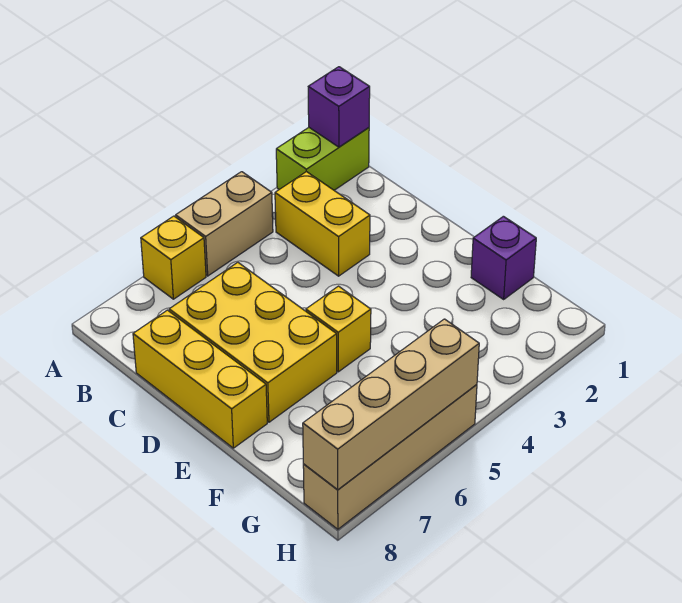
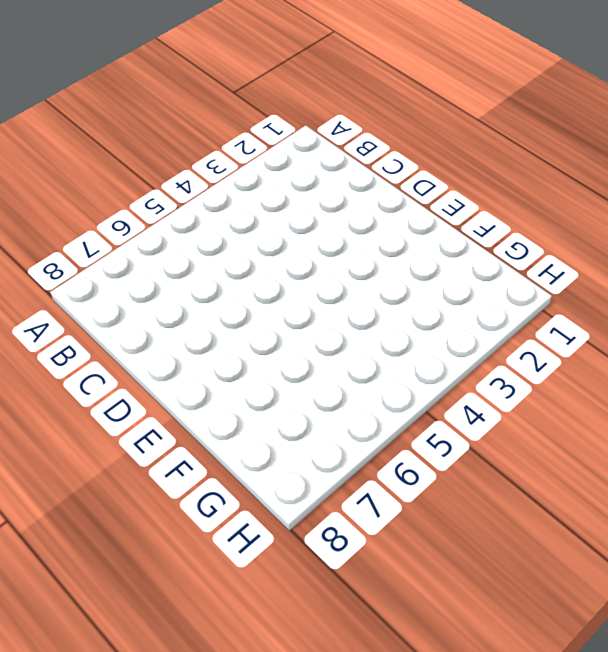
none -> lime 1x2 brick [276,128,369,190]
none -> tan 1x2 brick [176,172,273,276]

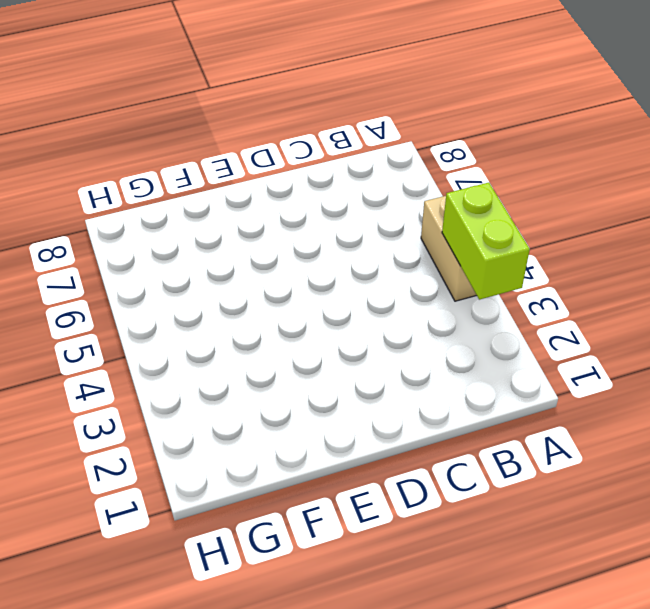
lime 1x2 brick [442,183,530,300] -> lime 1x2 brick moved to [276,128,369,190]
none -> yellow 1x1 brick [141,216,206,299]
none -> yellow 1x2 brick [275,172,370,276]

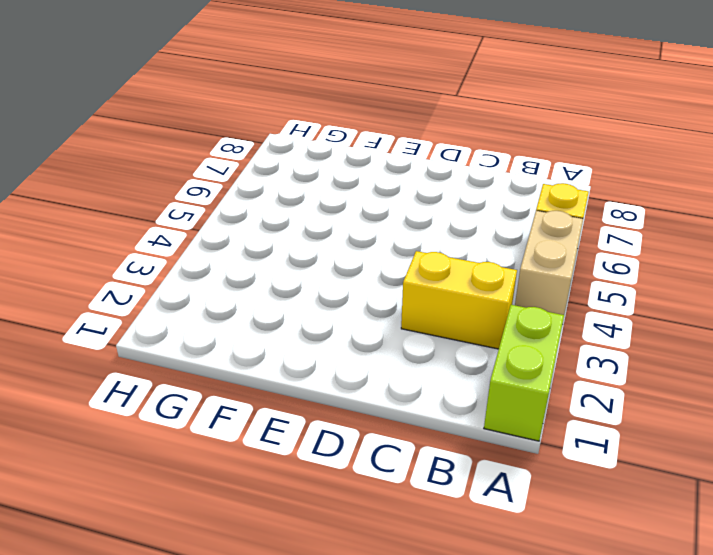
none -> yellow 2x3 brick [169,262,337,422]
none -> yellow 1x3 brick [133,310,267,448]

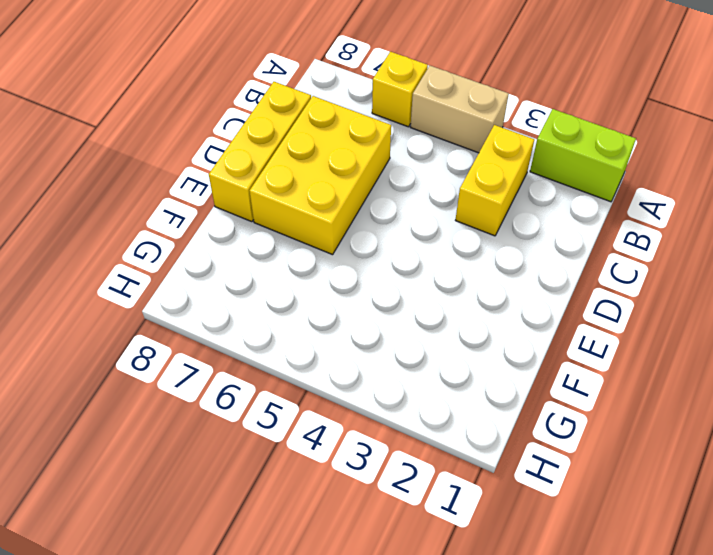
none -> yellow 1x1 brick [306,286,371,372]
none -> purple 1x1 brick [471,216,536,299]

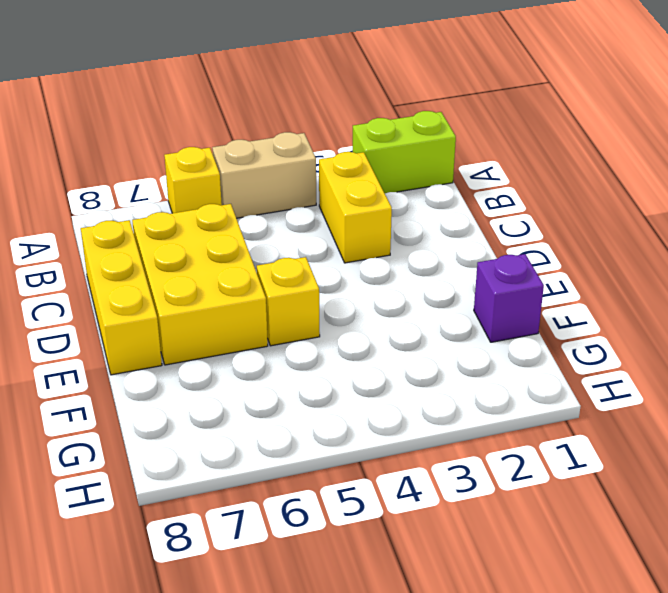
none -> tan 1x4 brick [303,385,477,529]
none -> purple 1x1 brick [308,67,370,147]

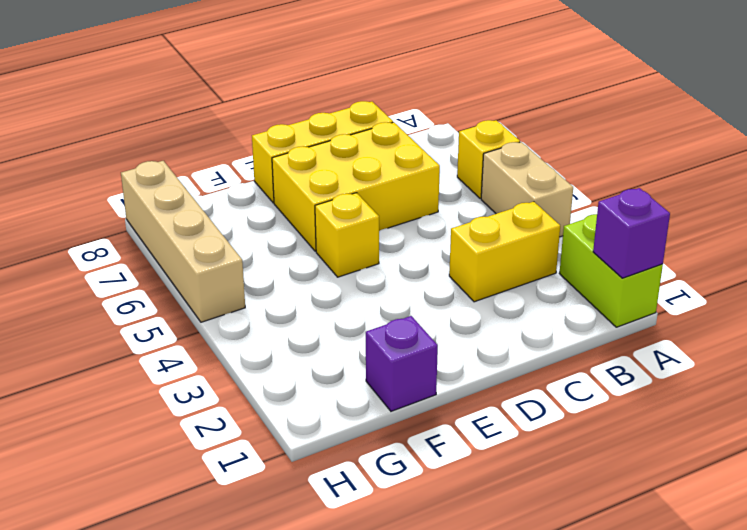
none -> tan 1x4 brick [303,319,479,490]

